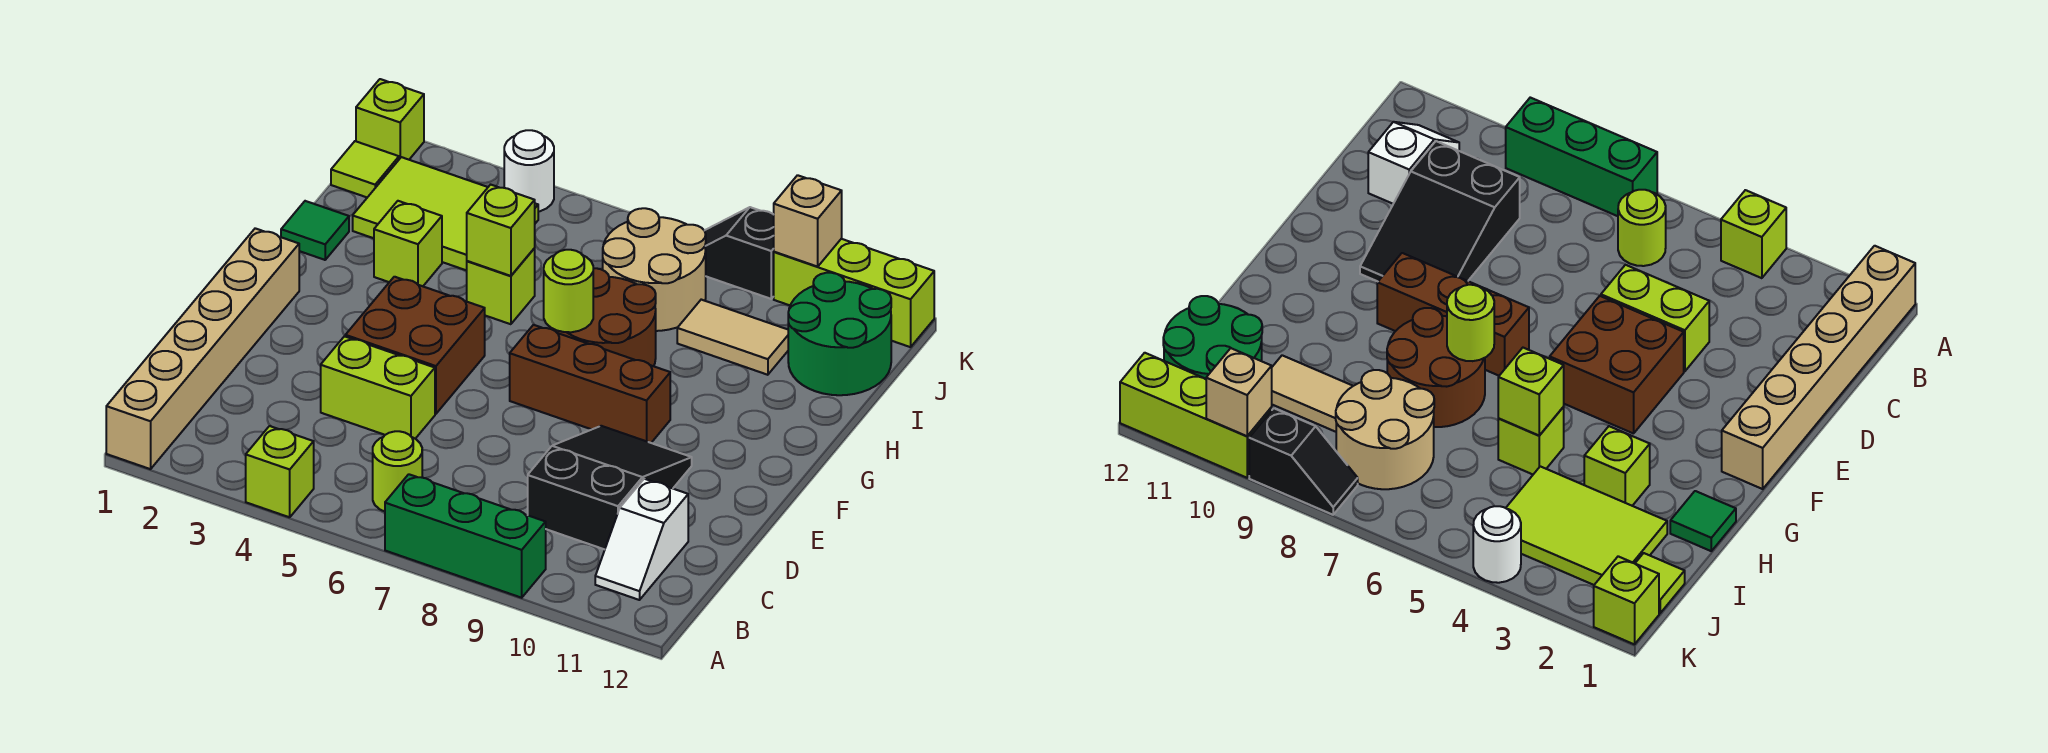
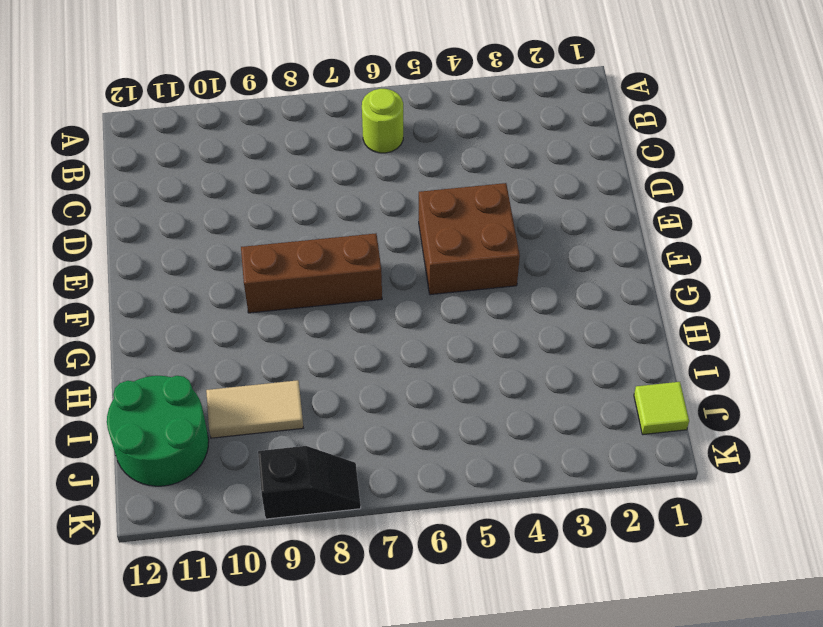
none -> tan 1x6 brick [106,228,299,469]
none -> lime 1x1 brick [246,426,314,517]
none -> green 1x3 brick [385,474,546,598]

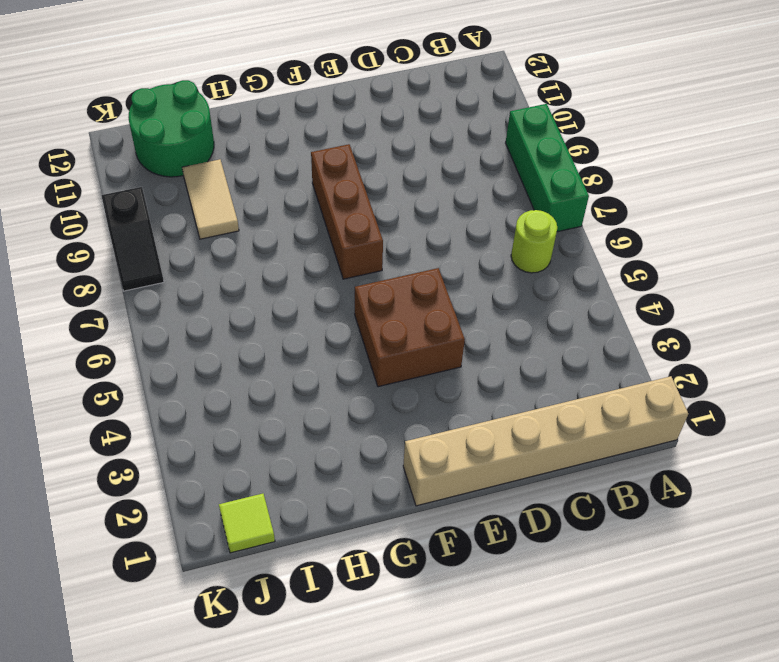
none -> lime 1x1 brick [246,426,314,517]
none -> white 1x2 slope [595,479,688,600]
none -> black 2x3 slope [528,426,692,549]

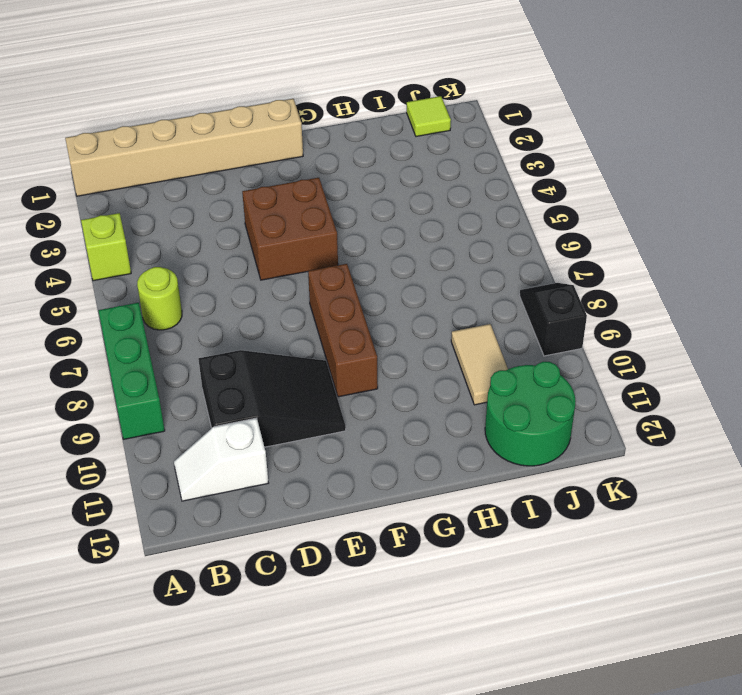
none -> lime 1x2 brick [321,336,435,439]
none -> brown 2x2 round brick [553,268,656,366]
none -> green 1x1 tile [281,201,349,260]

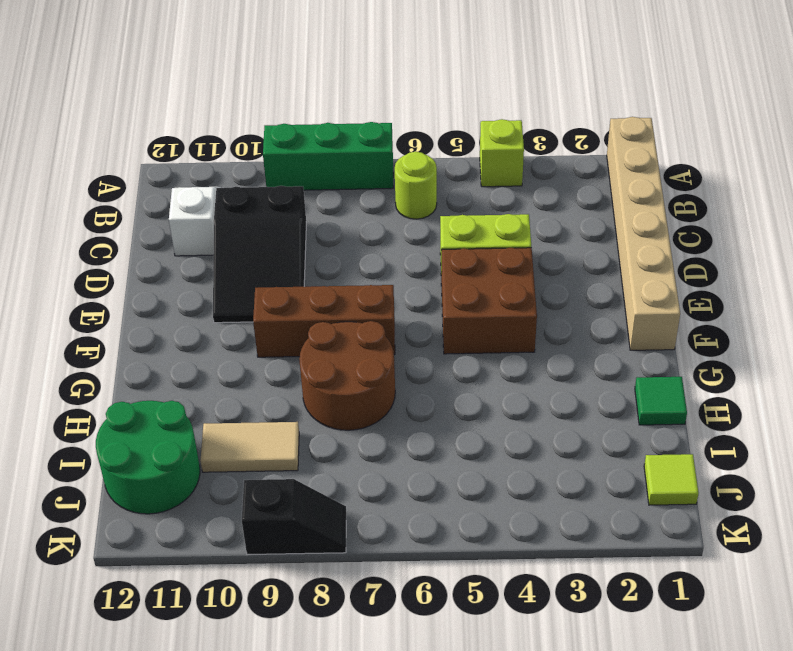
none -> lime 1x1 brick [374,201,442,286]
none -> lime 1x1 brick [467,248,535,324]
none -> lime 2x3 tile [353,157,538,271]

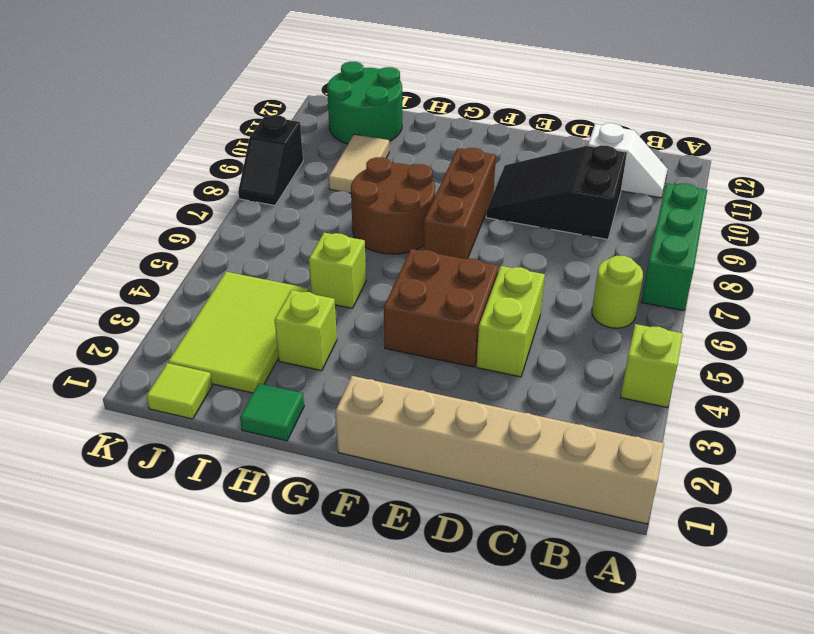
none -> tan 2x2 round brick [603,208,706,331]
none -> lime 1x1 brick [356,79,424,160]
none -> white 1x1 round brick [504,130,554,212]

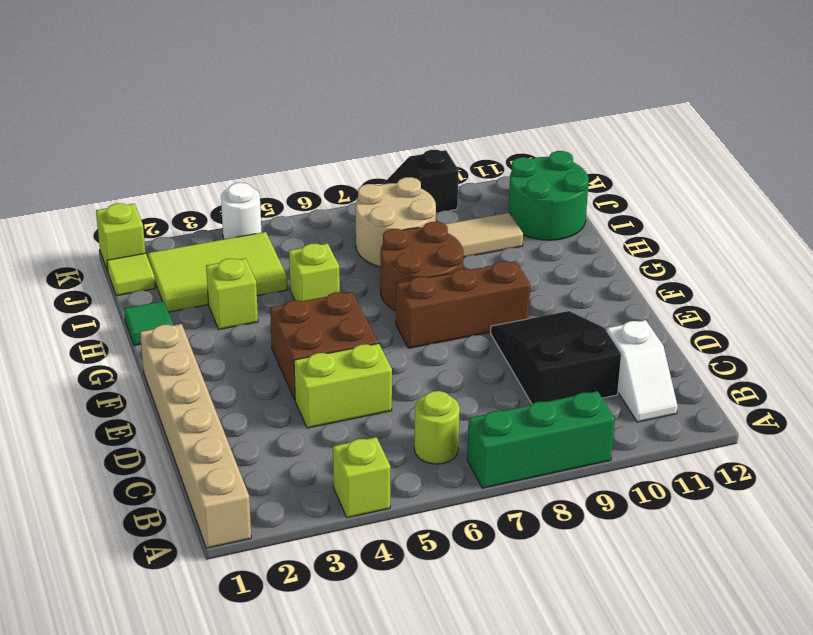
none -> lime 1x3 brick [774,239,934,347]
none -> lime 1x1 round brick [544,250,593,332]
none -> lime 1x1 brick [467,185,535,276]

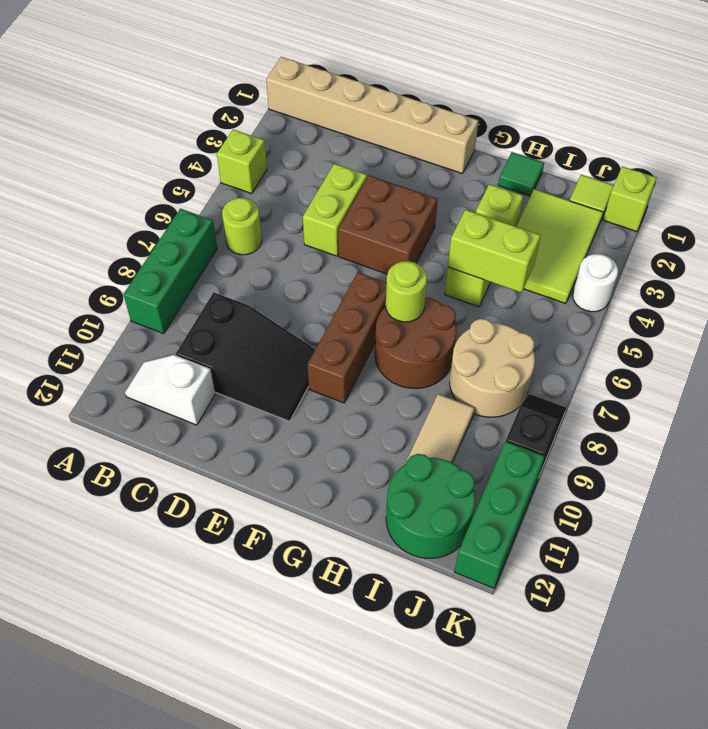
lime 1x2 brick [448,210,541,293] -> lime 1x1 brick [467,185,535,276]
green 1x3 brick [455,441,545,588] -> lime 1x3 brick [774,239,934,347]
none -> tan 1x1 brick [774,175,842,267]

